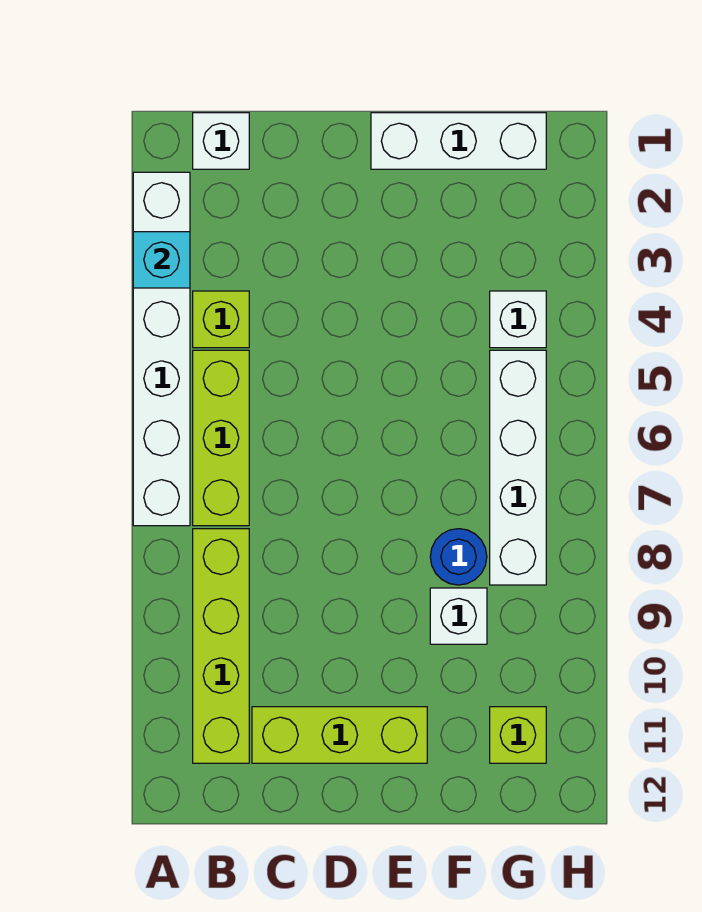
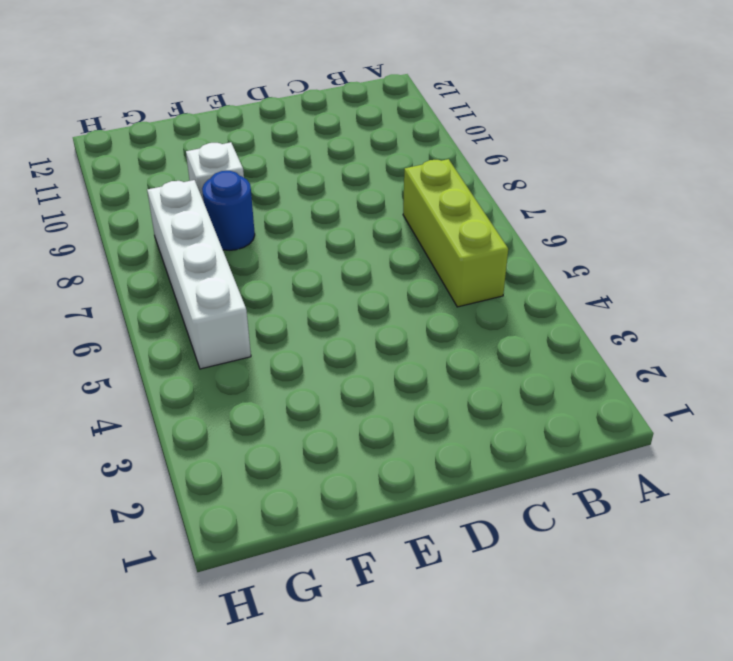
none -> white 1x6 brick [133,172,190,526]
none -> white 1x1 brick [193,113,249,169]
none -> lime 1x1 brick [193,291,249,348]

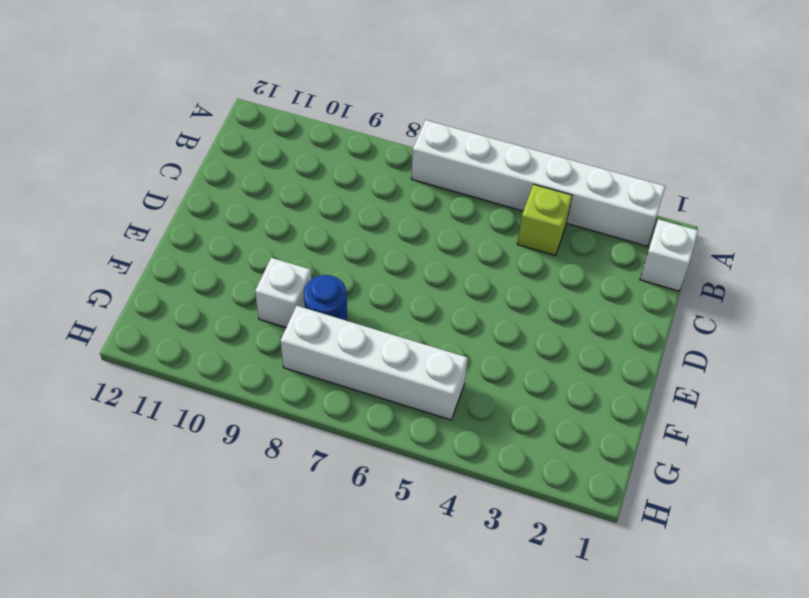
none -> lime 1x3 brick [193,350,249,526]
none -> lime 1x4 brick [193,529,249,763]
none -> lime 1x3 brick [252,707,427,763]

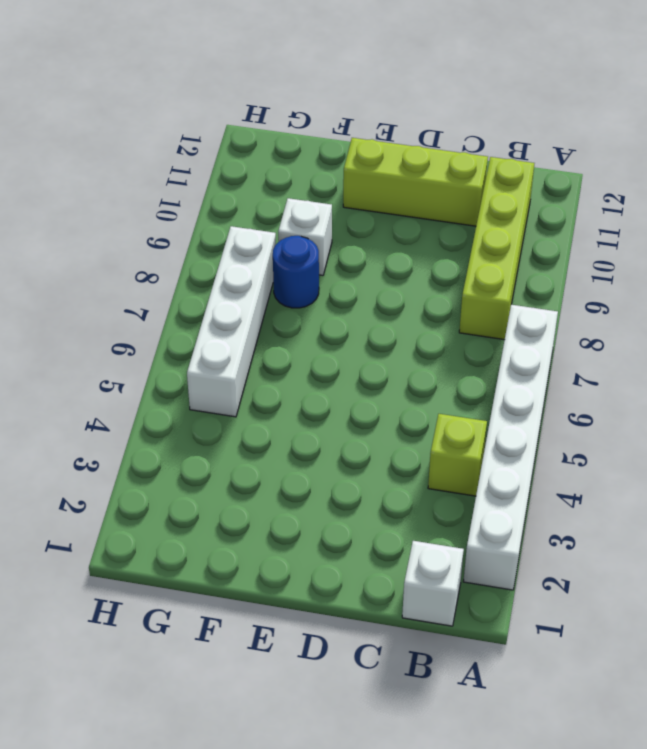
none -> lime 1x3 brick [193,350,249,526]
none -> white 1x3 brick [371,113,546,169]
none -> white 1x1 brick [490,291,546,348]

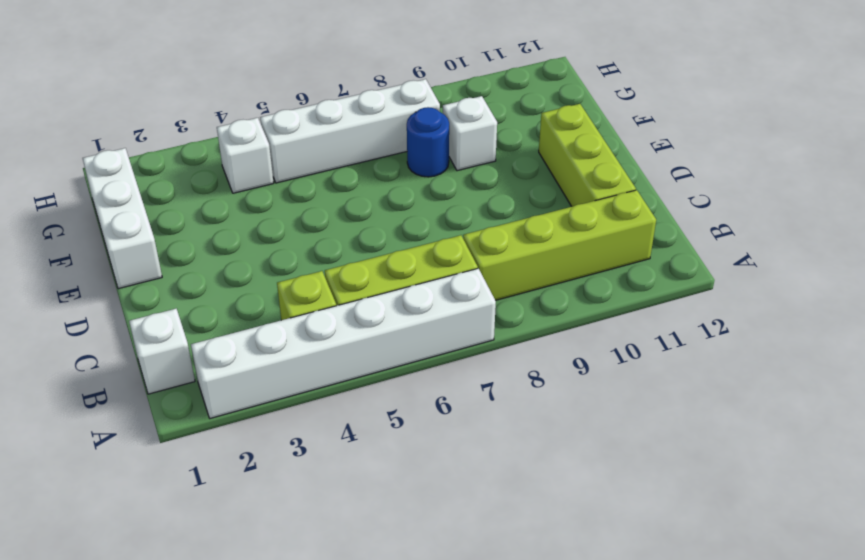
none -> lime 1x1 brick [490,707,546,763]
none -> cyan 1x1 brick [133,232,190,288]

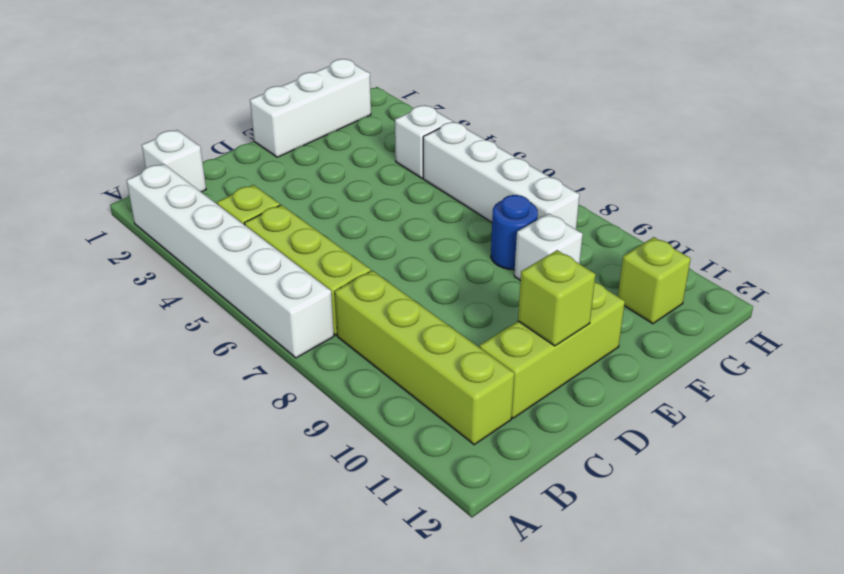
lime 1x1 brick [518,250,596,346] -> none
none -> cyan 1x1 brick [133,232,190,288]

